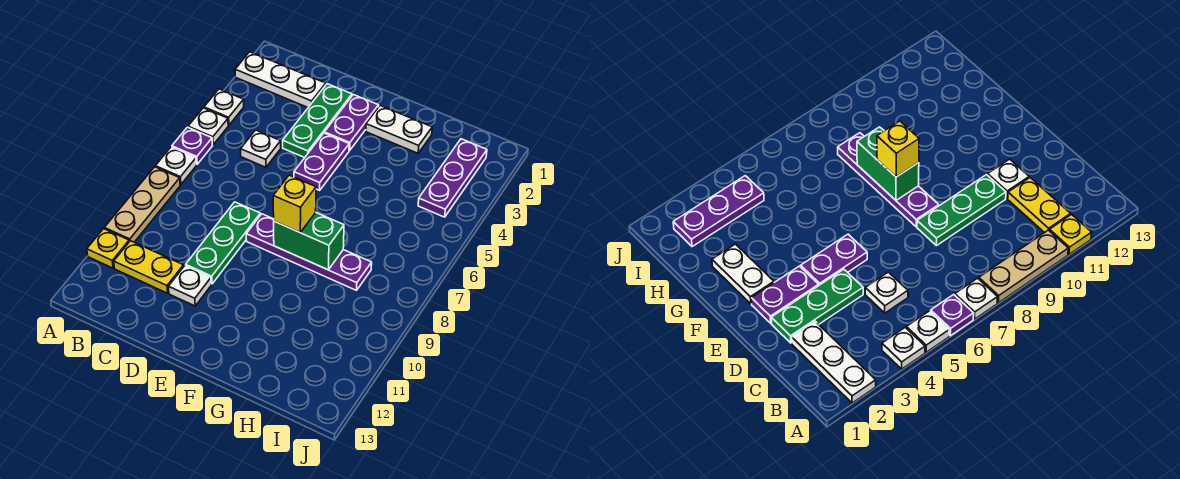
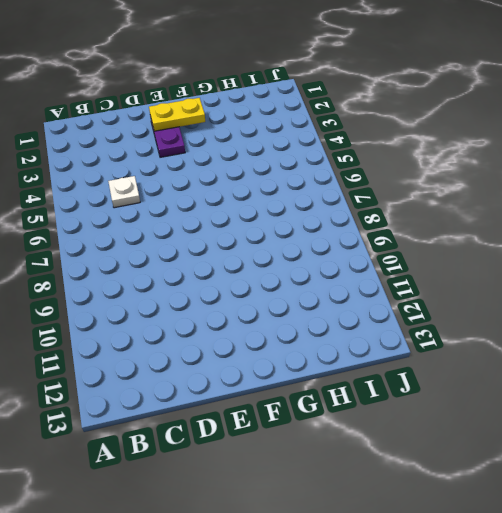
yellow 1x2 plate [149,98,205,131] -> yellow 1x2 plate moved to [114,241,184,293]
none -> white 1x3 plate [235,52,326,107]
none -> white 1x1 plate [204,89,244,125]
none -> white 1x1 plate [188,108,228,145]

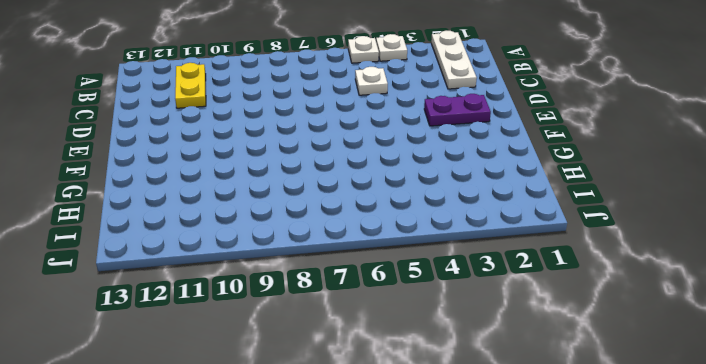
none -> purple 1x1 plate [172,127,212,164]
none -> white 1x1 plate [155,147,196,185]
none -> tan 1x3 plate [104,167,180,242]

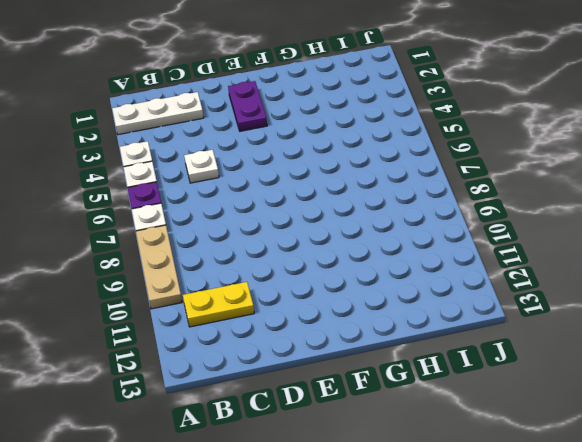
none -> yellow 1x1 plate [87,229,129,268]
none -> green 1x3 plate [283,84,352,158]
none -> green 1x3 plate [186,202,260,284]

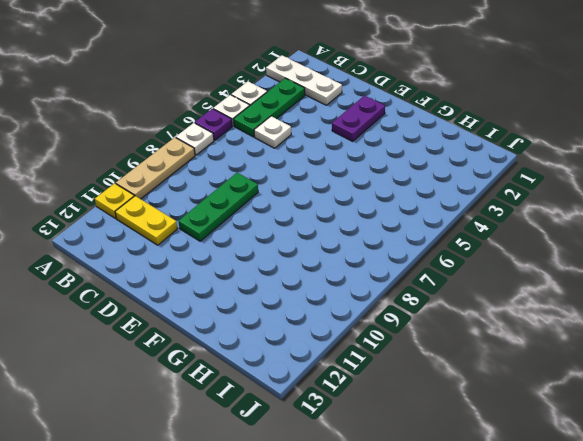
green 1x3 plate [233,78,305,137] -> green 1x3 plate moved to [283,84,352,158]
none -> white 1x1 plate [168,266,211,306]
none -> purple 1x2 plate [294,133,349,190]
none -> purple 1x4 plate [246,214,372,290]

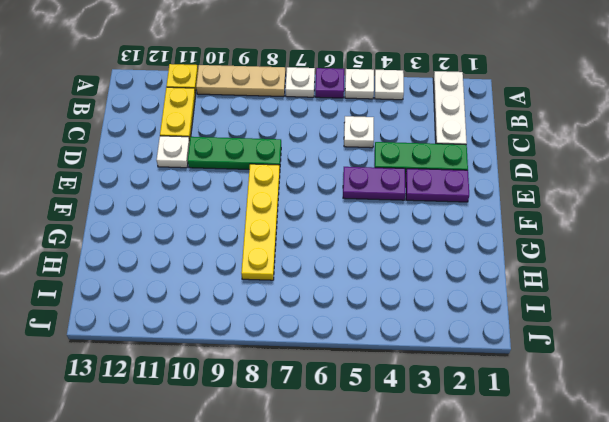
yellow 1x4 plate [241,164,280,280] -> purple 1x4 plate [246,214,372,290]
none -> white 1x2 plate [366,106,432,153]
none -> purple 1x3 plate [418,139,487,217]
none -> green 1x2 brick [274,213,344,270]

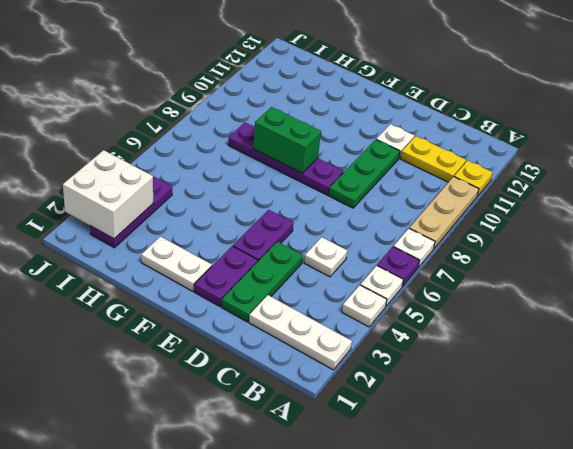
white 2x2 brick [63,150,153,239] -> none
none -> yellow 1x1 brick [273,175,316,233]

